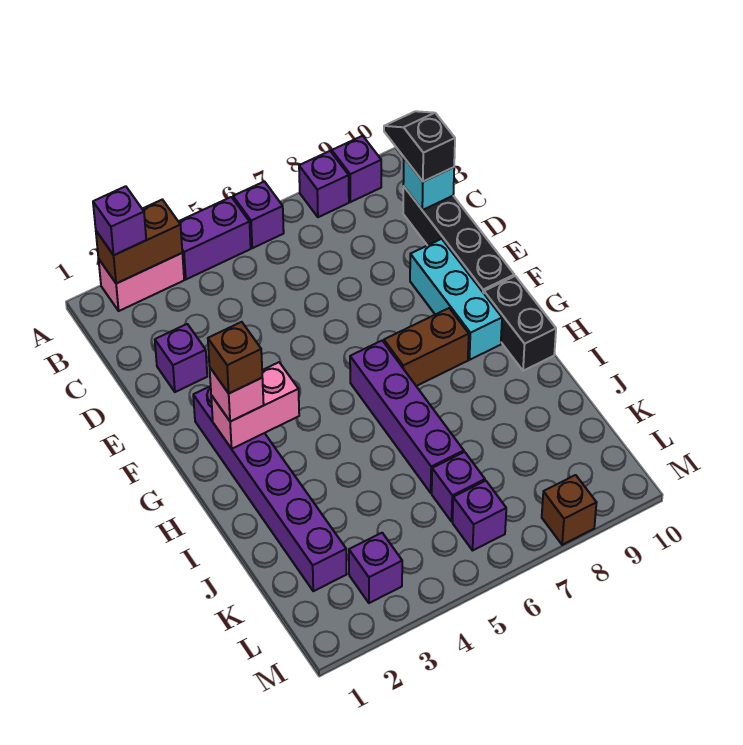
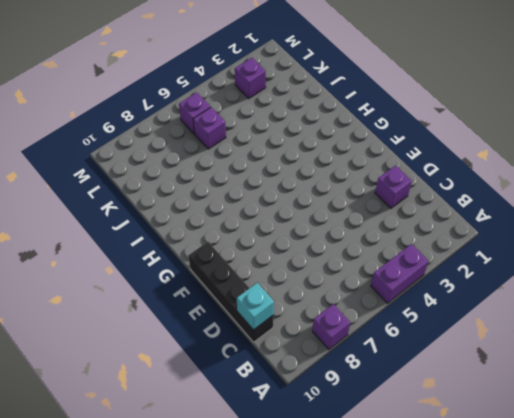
none -> pink 1x2 brick [99,253,184,311]
none -> purple 1x1 brick [233,182,284,248]
none -> purple 1x1 brick [332,136,381,202]

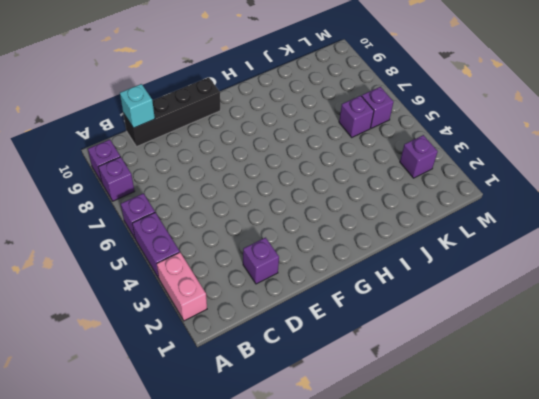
none -> cyan 1x3 brick [410,239,502,360]
none -> purple 1x6 brick [193,386,347,591]
none -> purple 1x4 brick [350,341,464,493]

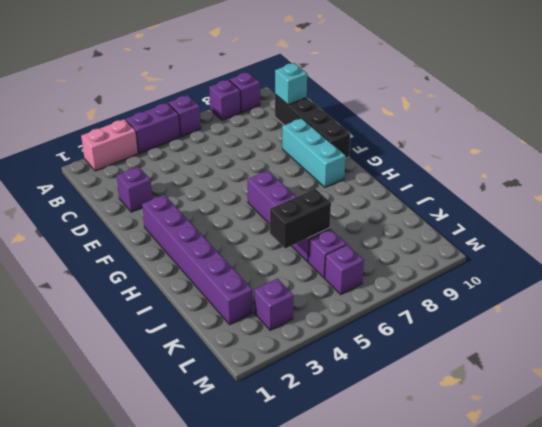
black 1x2 brick [270,189,331,248] -> black 1x2 brick turned to [484,276,556,371]
none -> brown 1x2 brick [384,308,469,386]
none -> brown 1x1 brick [542,475,597,545]
none -> brown 1x2 brick [96,200,182,284]

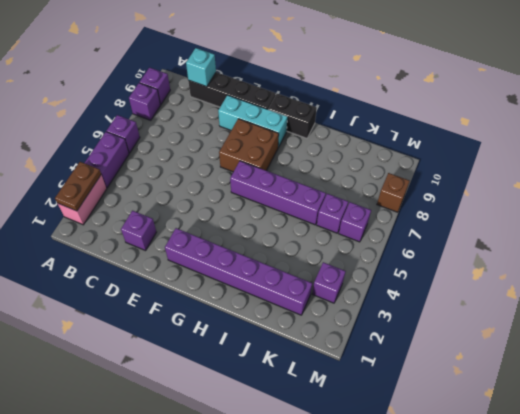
brown 1x2 plate [55,162,101,211] -> brown 1x2 brick [96,200,182,284]
brown 2x2 brick [219,119,279,172] -> brown 1x2 brick [384,308,469,386]
none -> pink 1x2 brick [211,362,299,449]
none -> purple 1x1 brick [93,186,146,255]
none -> black 1x2 slope [384,111,455,182]

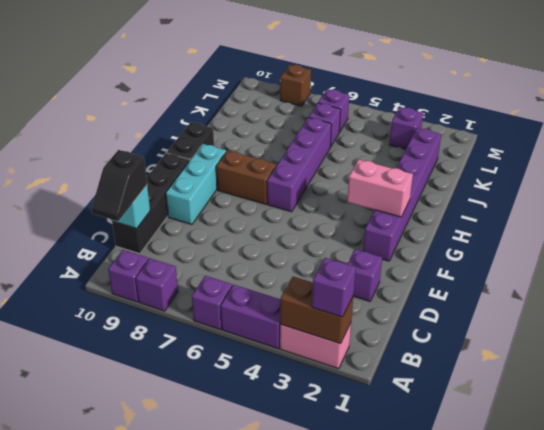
none -> pink 1x1 brick [210,368,264,422]
none -> brown 1x1 brick [208,322,262,393]

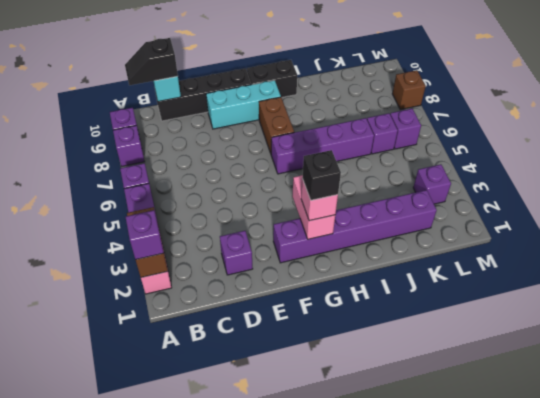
black 1x1 brick [302,150,341,200] -> brown 1x1 brick [208,322,262,393]

